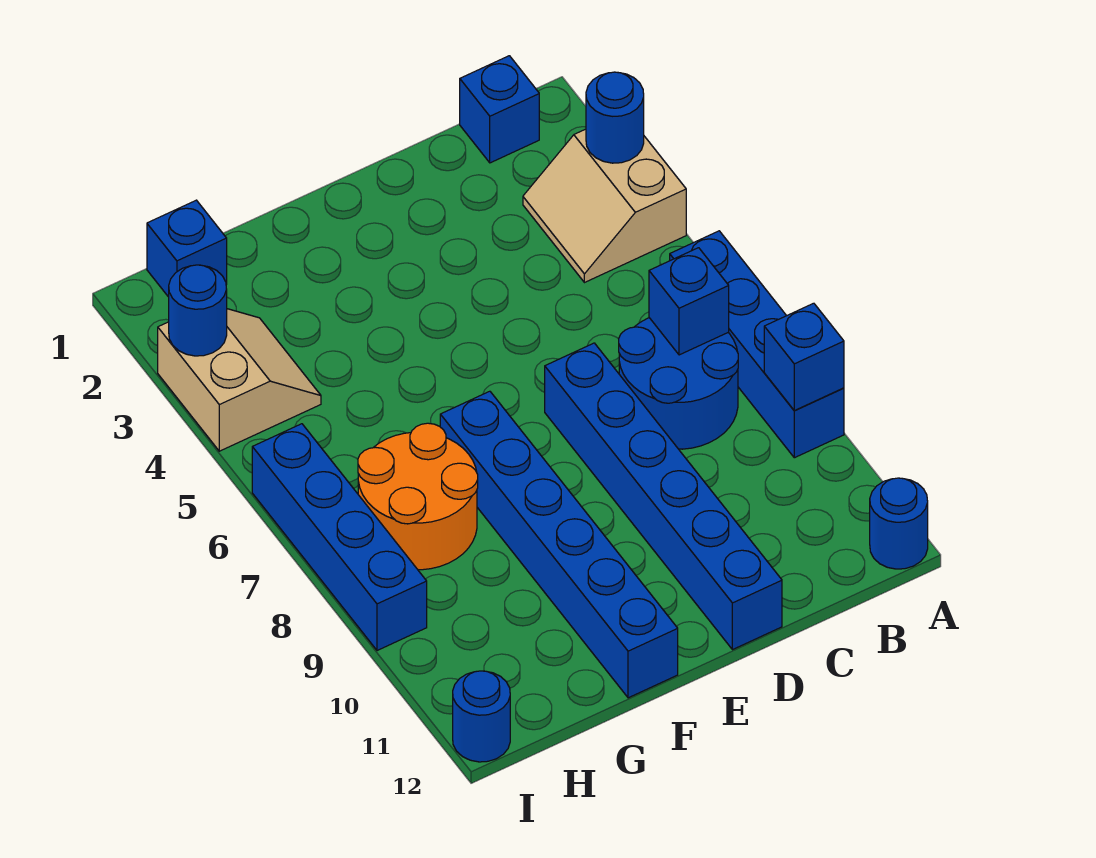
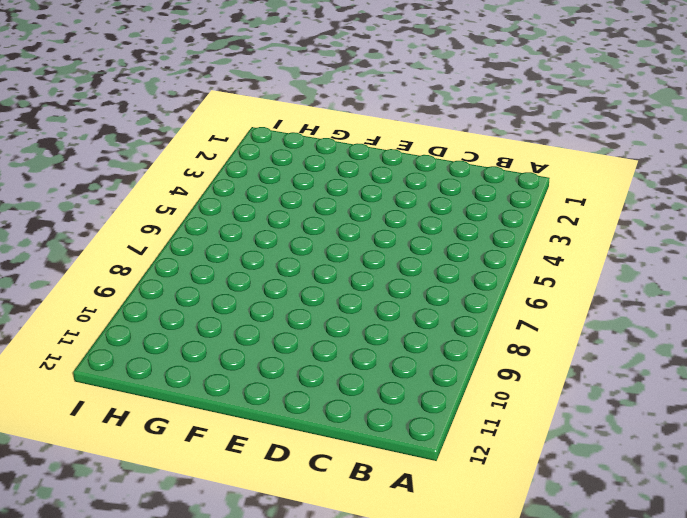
none -> tan 2x2 slope [523,129,686,283]
none -> blue 1x4 brick [670,231,844,458]
none -> blue 1x1 round brick [870,478,928,569]

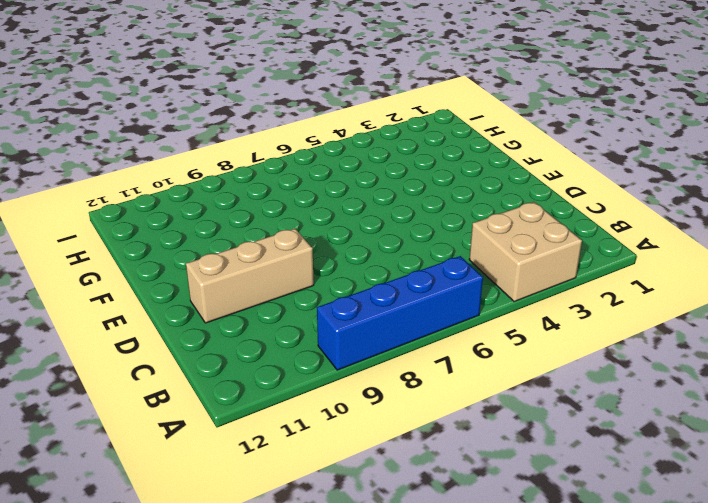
tan 2x2 brick [469,202,582,302] -> tan 2x2 slope [523,129,686,283]
tan 1x3 brick [186,229,314,323] -> blue 1x6 brick [545,343,782,650]
none -> blue 1x1 round brick [870,478,928,569]
none -> blue 1x1 brick [460,56,539,163]
none -> blue 2x2 round brick [619,318,738,449]

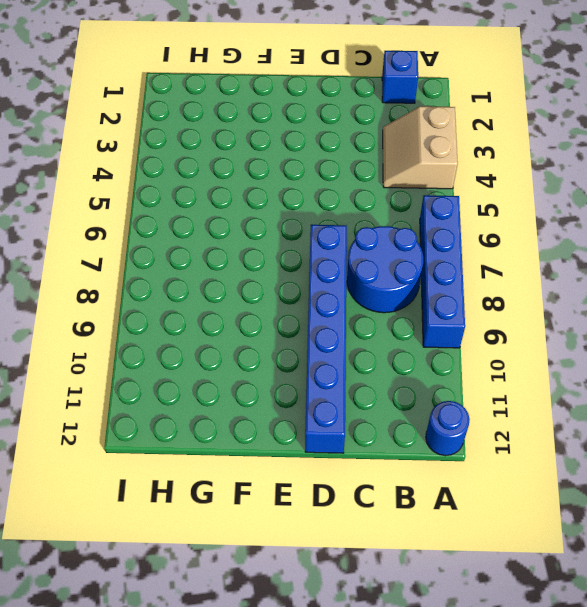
none -> blue 1x6 brick [440,391,678,698]
none -> orange 2x2 round brick [358,423,478,570]
none -> blue 1x1 brick [147,200,227,297]

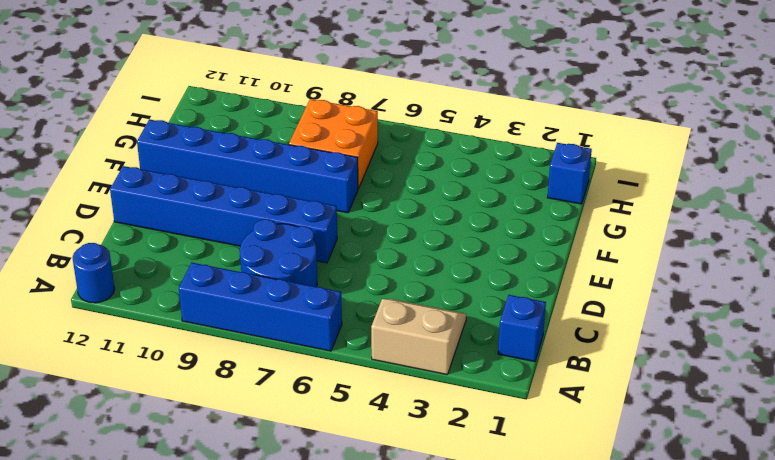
orange 2x2 brick [289,99,378,189] -> orange 2x2 round brick [358,423,478,570]
none -> tan 2x2 slope [158,309,321,451]
none -> blue 1x4 brick [252,424,427,651]
none -> blue 1x1 round brick [453,671,510,762]

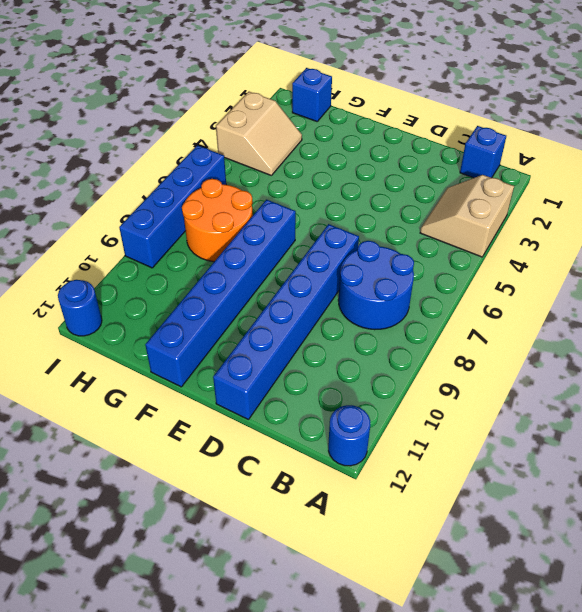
none -> blue 1x4 brick [670,231,844,458]
none -> blue 1x1 round brick [586,72,644,163]
none -> blue 1x1 brick [764,303,844,410]

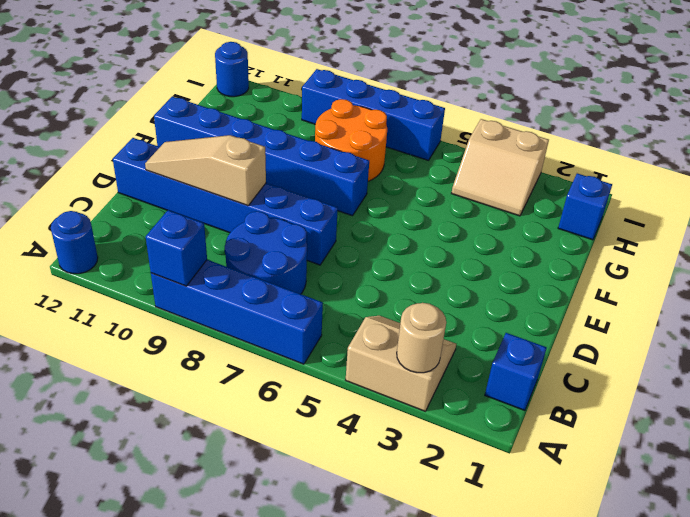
tan 1x1 round brick [397,303,446,373] -> blue 1x1 round brick [586,72,644,163]
tan 1x3 slope [145,135,266,206] -> none
none -> blue 1x1 brick [649,248,729,355]
none -> blue 1x1 round brick [169,265,227,356]

